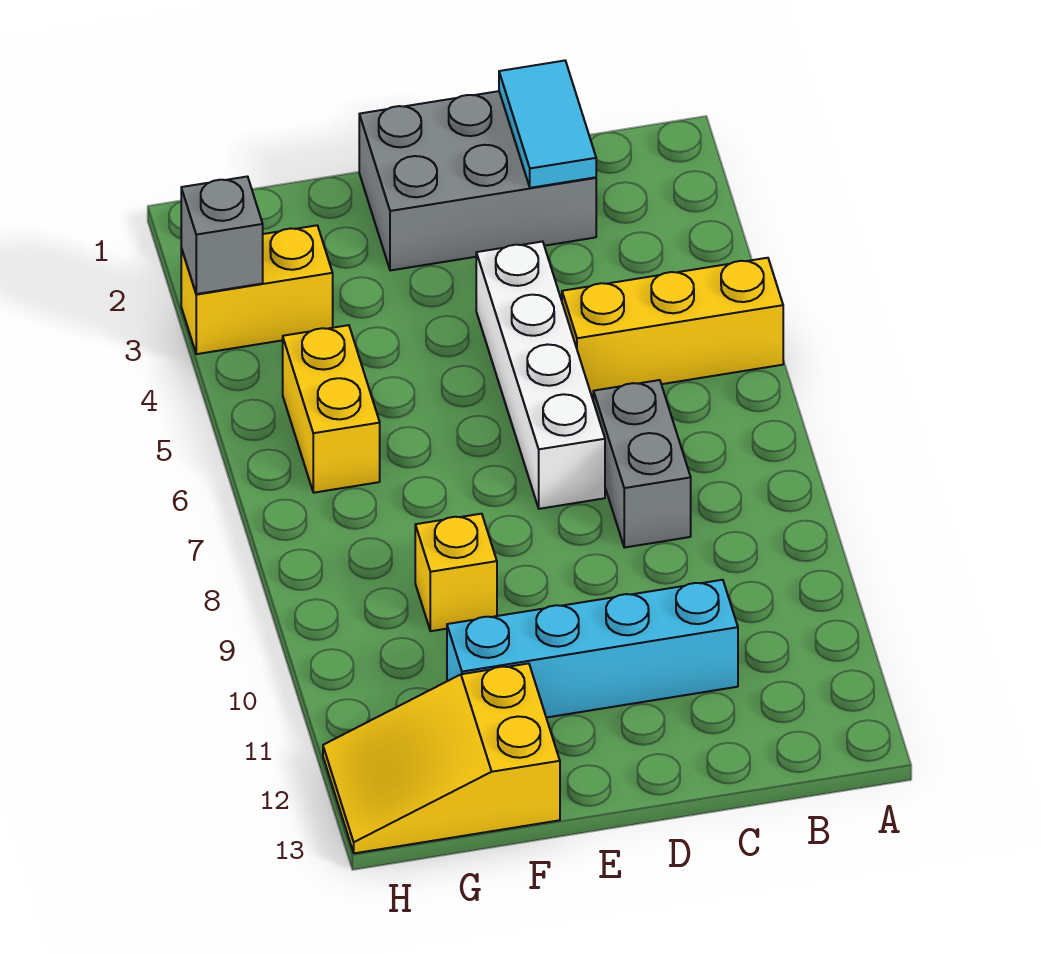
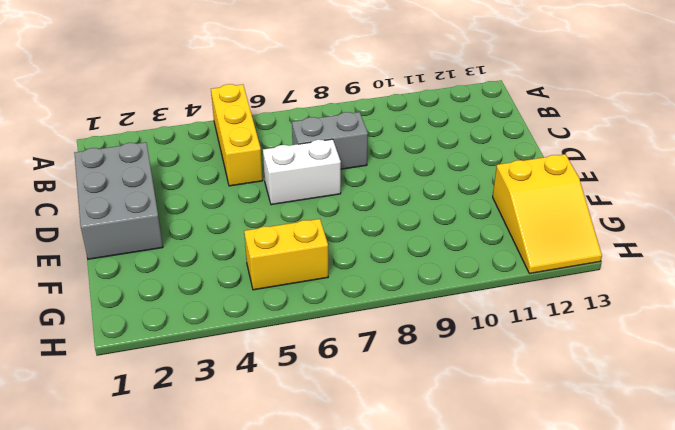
white 1x2 brick [263,139,341,205] -> white 1x4 brick [476,242,605,509]
none -> cyan 1x4 brick [447,580,738,718]
none -> yellow 1x1 brick [415,514,497,631]

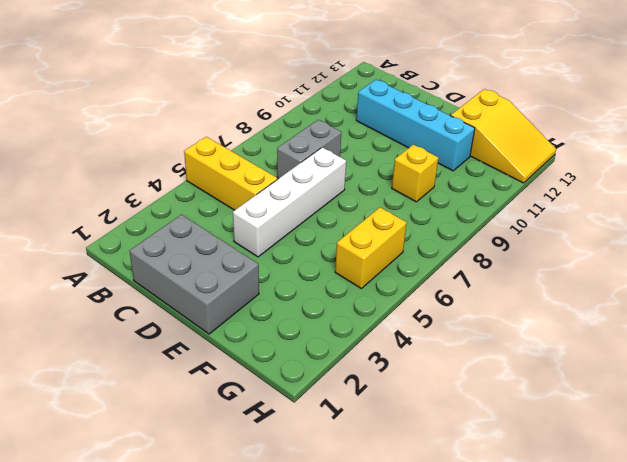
none -> yellow 1x2 brick [181,225,333,354]
none -> cyan 1x2 tile [499,61,596,188]

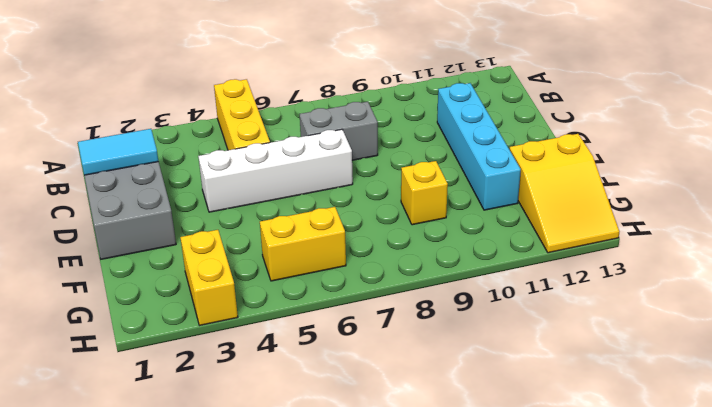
none -> grey 1x1 brick [181,177,263,294]

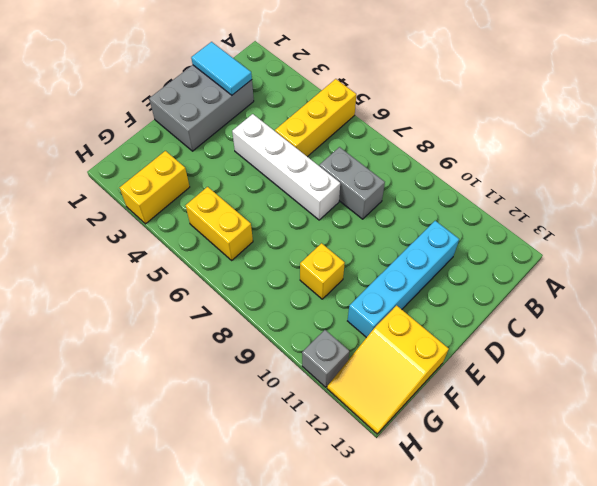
grey 1x1 brick [302,330,349,387] -> grey 1x1 brick moved to [181,177,263,294]

